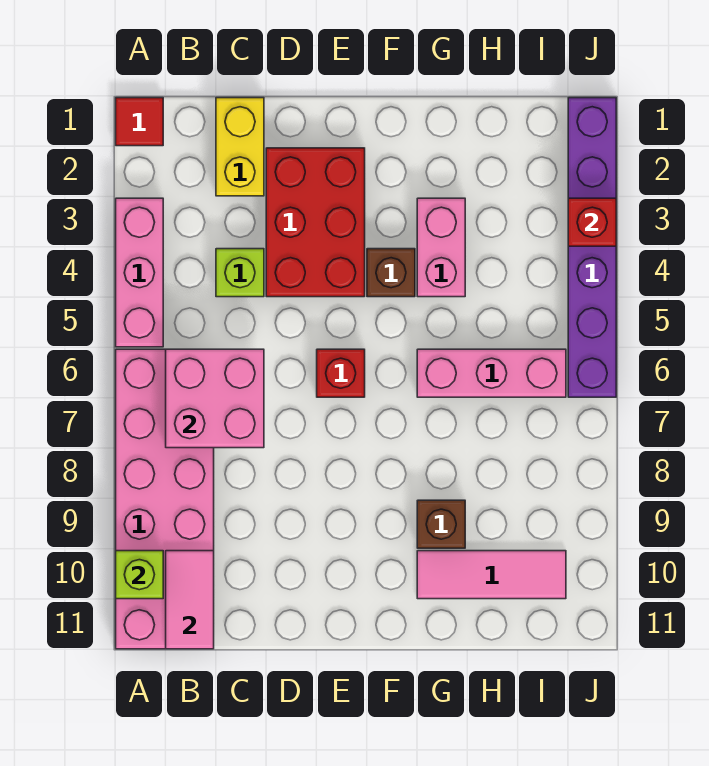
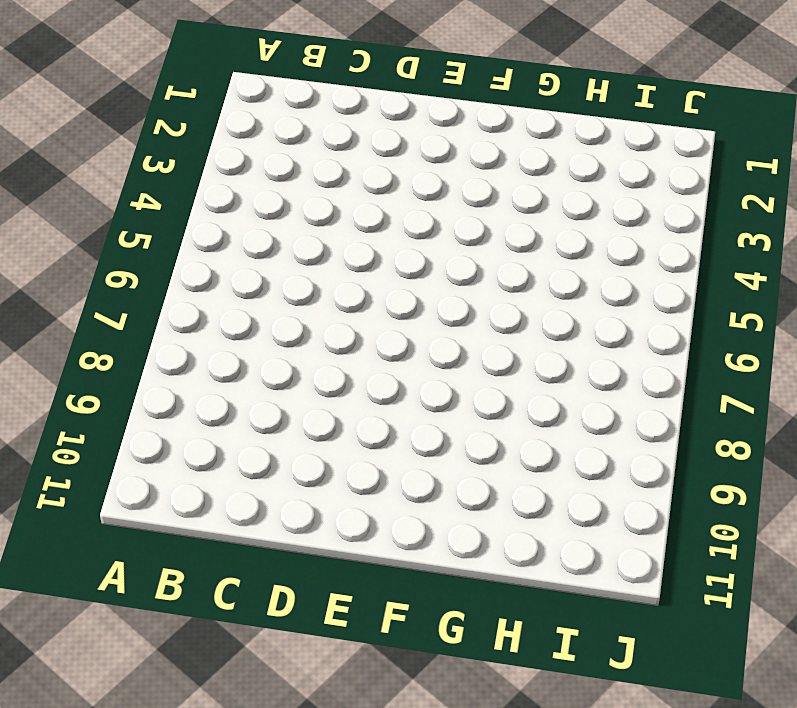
none -> red 1x1 tile [116,98,163,146]
none -> pink 1x3 brick [116,198,163,347]
none -> pink 2x6 brick [116,349,214,649]

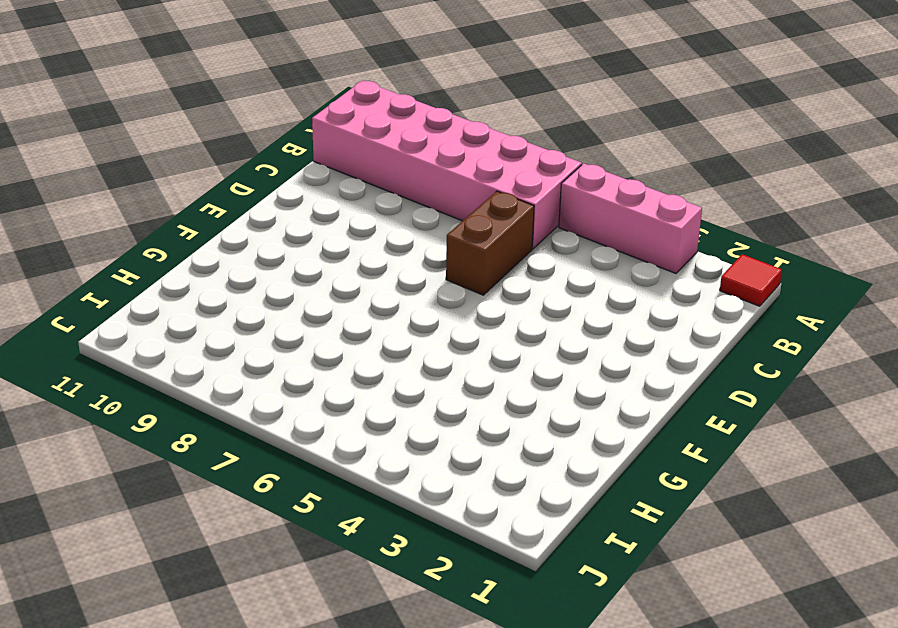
brown 1x2 brick [446,191,534,295] -> none
none -> yellow 1x2 brick [216,98,264,196]
none -> lime 1x1 brick [216,249,264,297]
none -> red 2x3 brick [266,148,365,297]

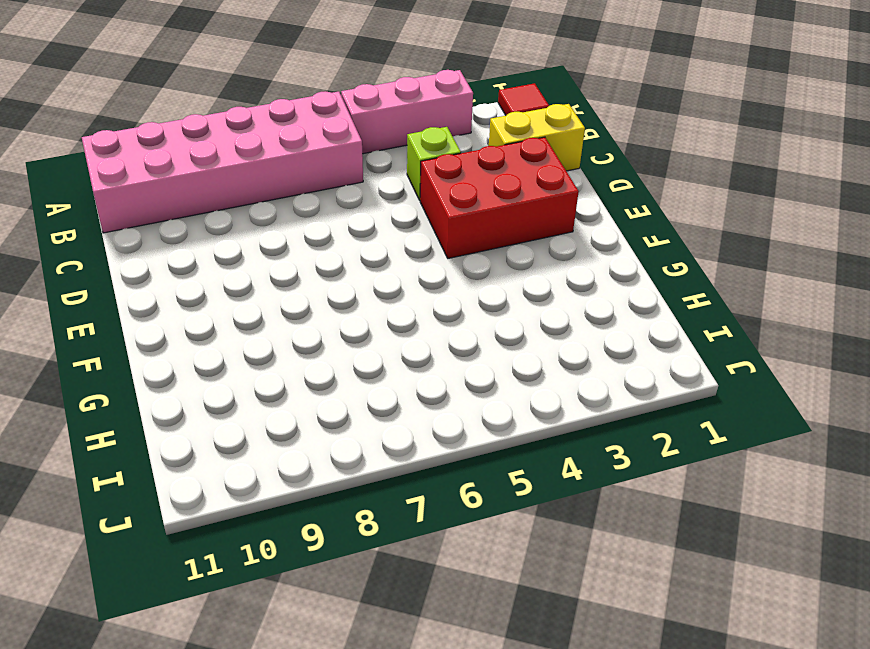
none -> red 1x1 brick [317,349,365,397]
none -> brown 1x1 brick [367,249,415,297]
none -> pink 1x2 brick [417,198,465,297]

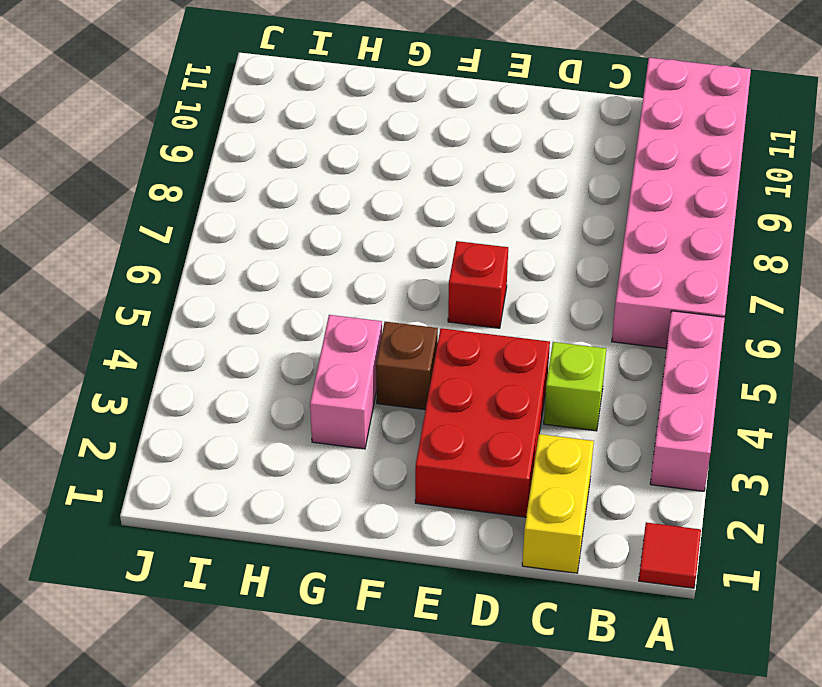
none -> pink 1x3 brick [417,349,566,397]
none -> brown 1x1 brick [417,500,465,548]
none -> pink 1x3 tile [417,551,566,599]

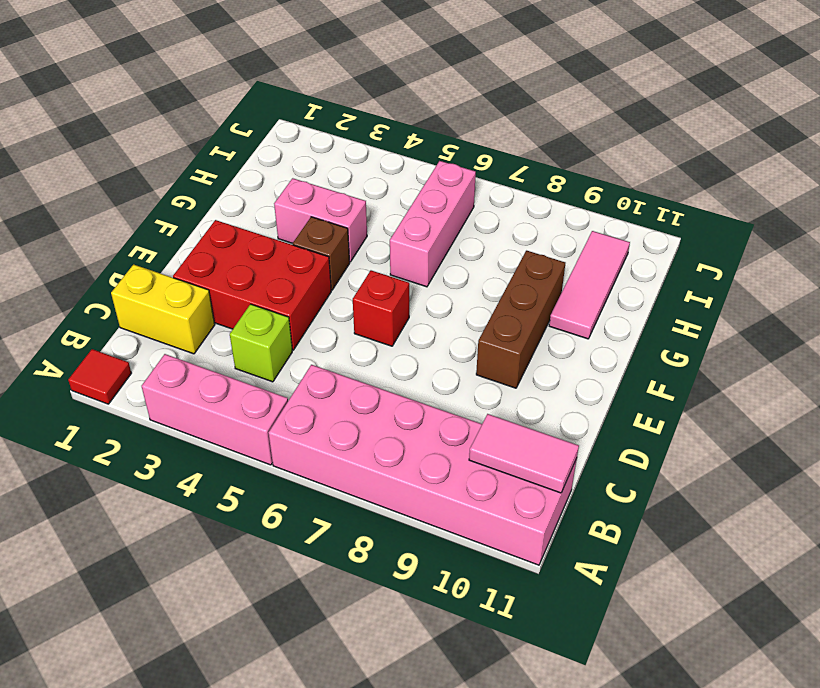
brown 1x3 brick [476,251,565,388] -> brown 1x1 brick [417,500,465,548]
none -> purple 1x6 brick [568,98,616,397]
none -> lime 1x1 brick [116,551,163,599]
none -> pink 2x2 brick [166,349,264,448]

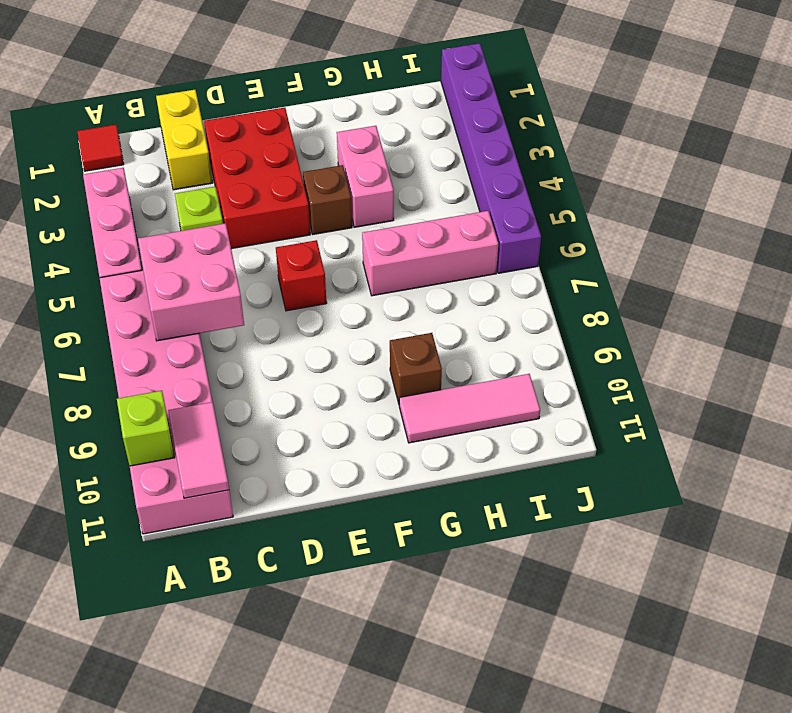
none -> red 1x1 brick [568,198,616,246]

